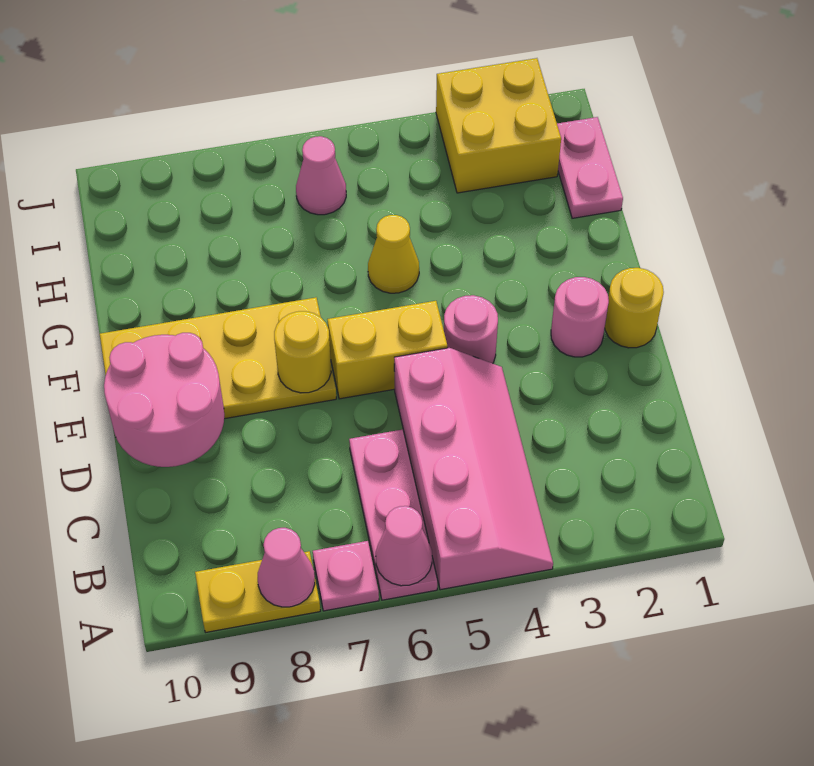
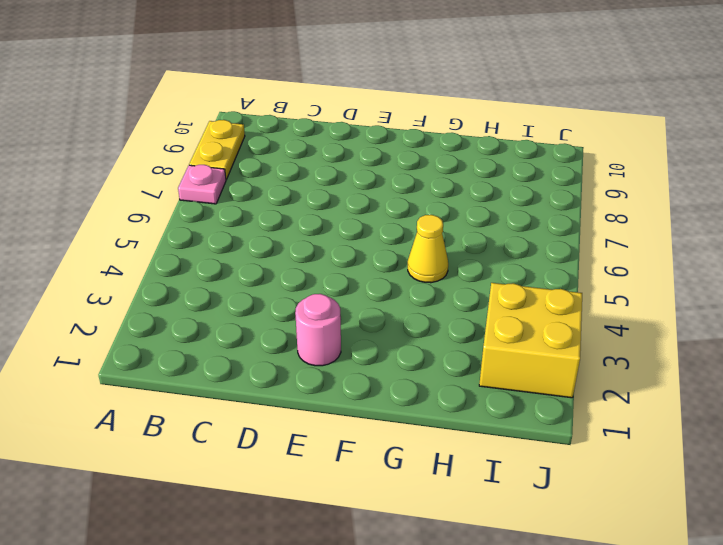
none -> pink 2x4 slope [394,348,553,590]
none -> pink 1x3 plate [349,430,437,600]
none -> yellow 1x1 round brick [605,268,664,348]

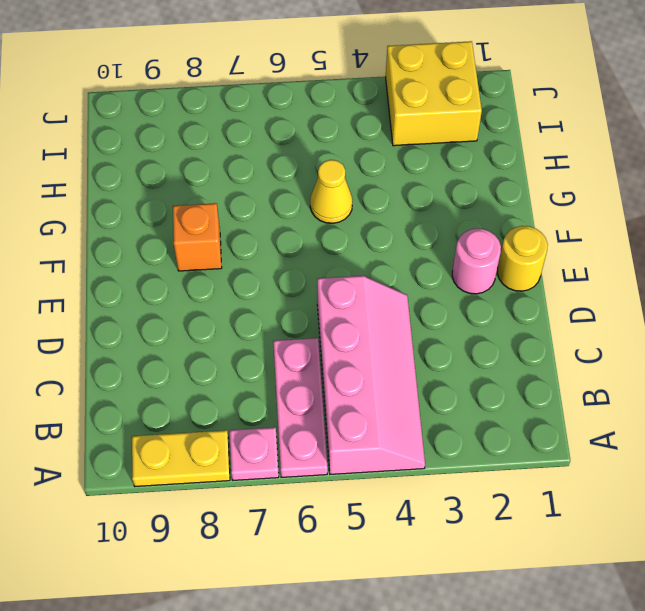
orange 1x1 brick [173,203,222,271] -> yellow 2x4 plate [100,298,336,419]
none -> pink 1x1 round brick [444,295,498,364]
none -> yellow 1x2 brick [327,301,447,399]
none -> pink 1x2 plate [557,117,623,218]

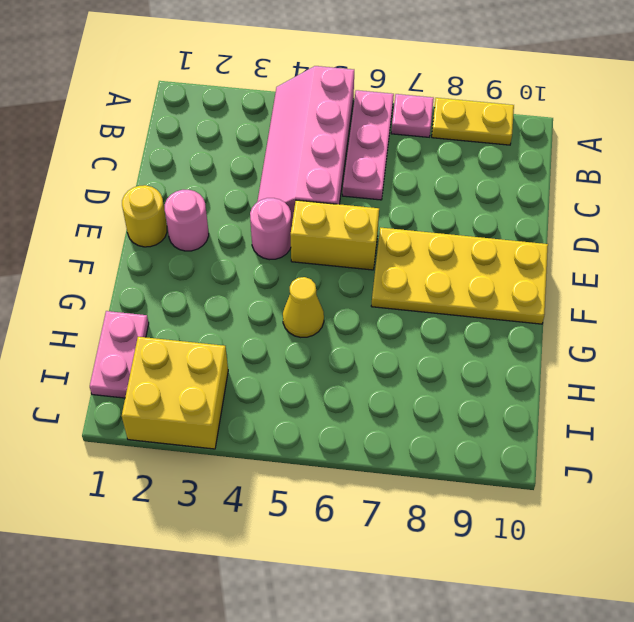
none -> pink 1x1 cone [296,136,346,215]
none -> pink 1x1 cone [376,506,432,586]
none -> pink 1x1 cone [258,528,315,607]

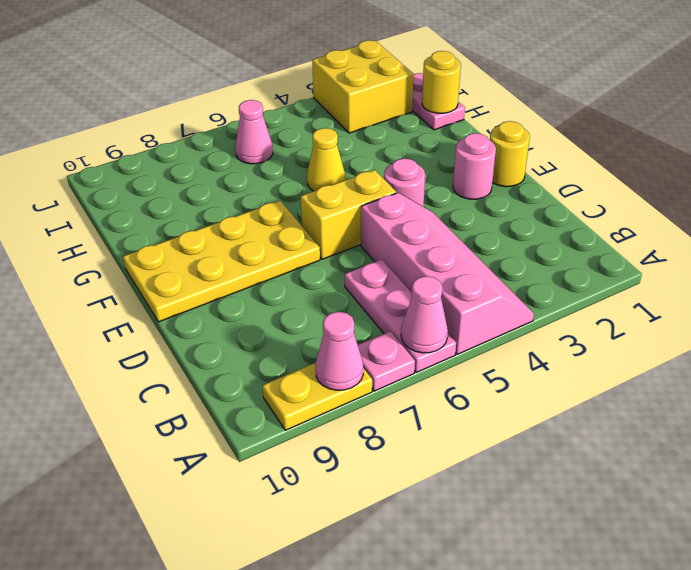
yellow 1x1 round brick [422,51,461,113] -> yellow 1x1 round brick moved to [274,311,331,393]
none -> pink 2x2 round brick [104,333,224,467]

